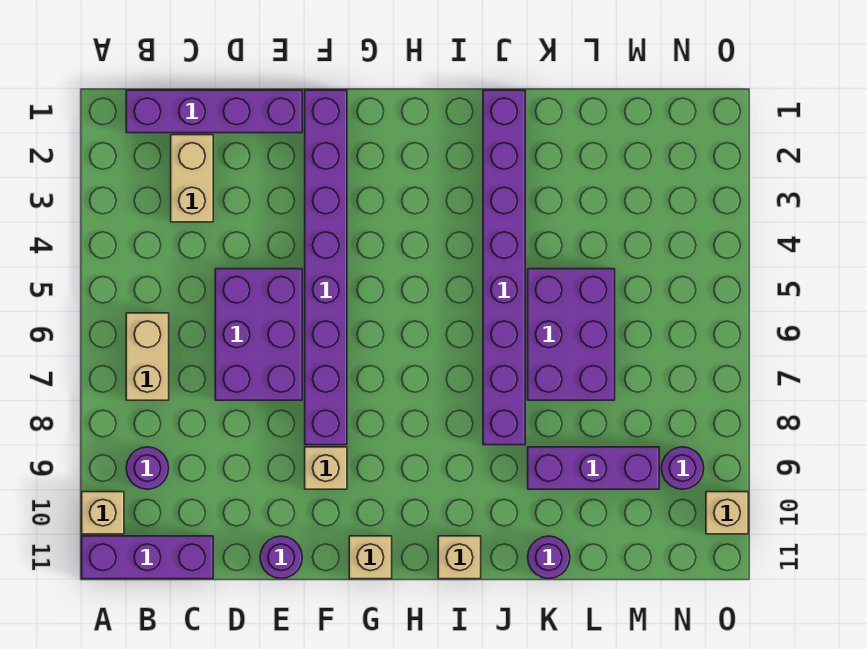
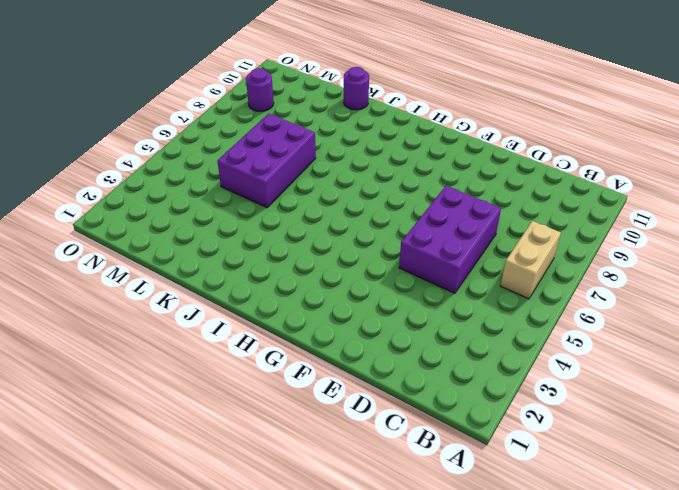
none -> tan 1x1 brick [82,492,124,534]
none -> purple 1x3 brick [82,536,213,579]
none -> purple 1x4 brick [126,90,302,133]

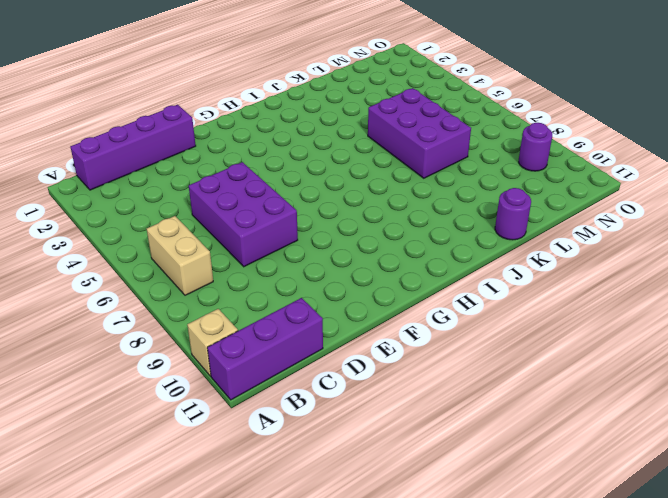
none -> purple 1x1 round brick [126,447,169,489]
none -> tan 1x2 brick [171,135,213,222]
none -> purple 1x1 round brick [260,536,302,579]

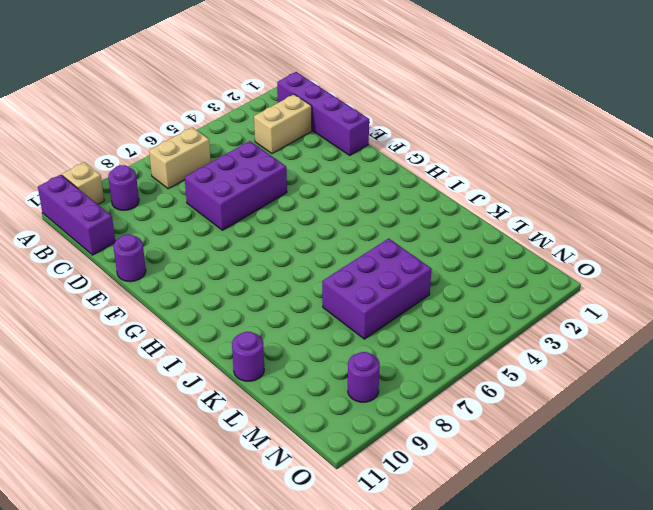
none -> purple 1x8 brick [305,90,347,445]
none -> tan 1x1 brick [305,447,347,489]
none -> tan 1x1 brick [349,536,392,579]

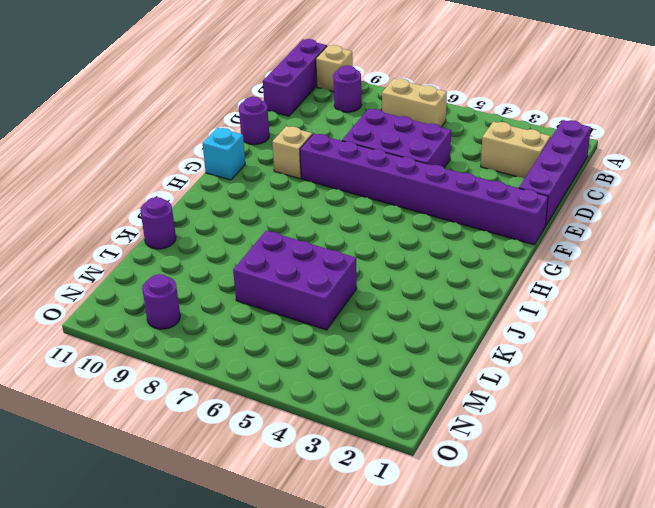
cyan 1x1 brick [203,128,245,180] -> tan 1x1 brick [349,536,392,579]
none -> tan 1x1 brick [438,536,481,579]
none -> purple 1x8 brick [483,90,525,445]
none -> purple 1x3 brick [528,447,659,489]

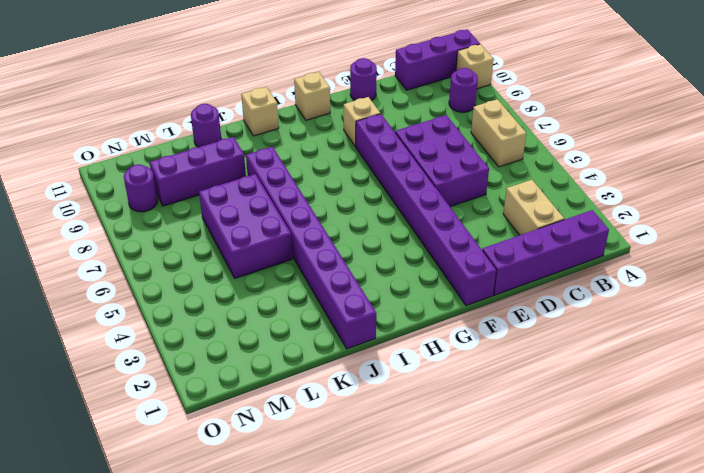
none -> tan 1x1 brick [706,492,748,534]

